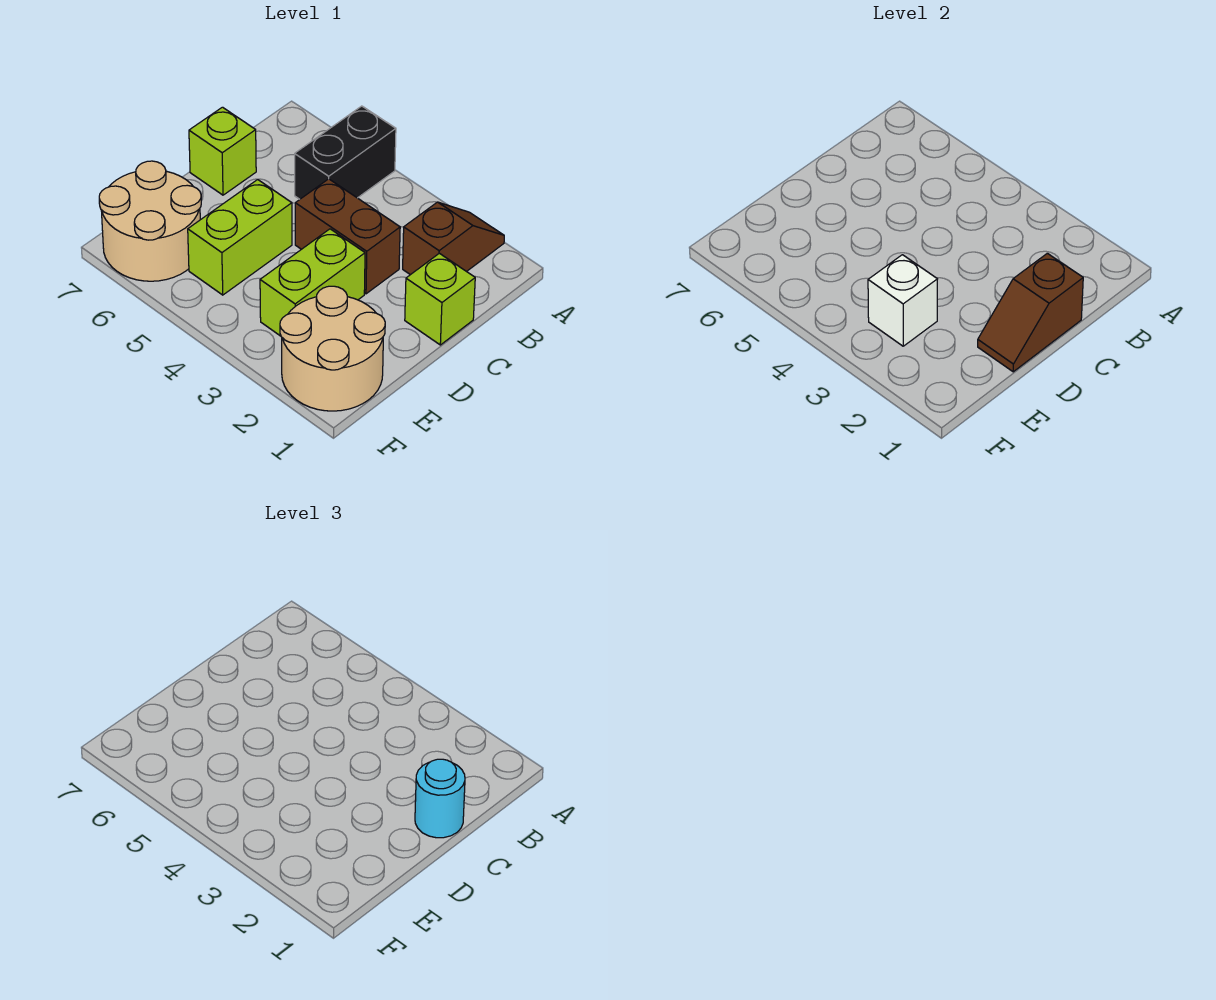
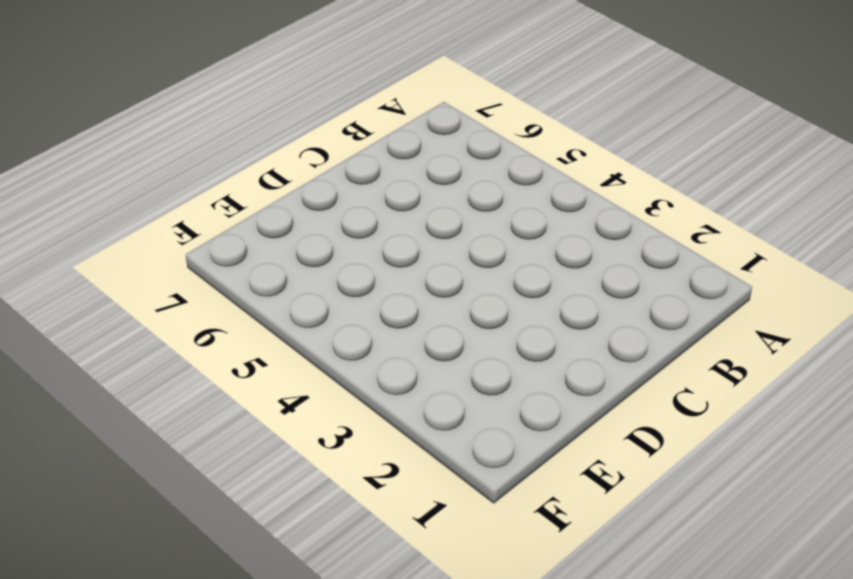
none -> brown 1x2 slope [403,202,504,275]
none -> black 1x2 brick [295,106,396,199]
none -> lime 1x1 brick [405,253,475,345]

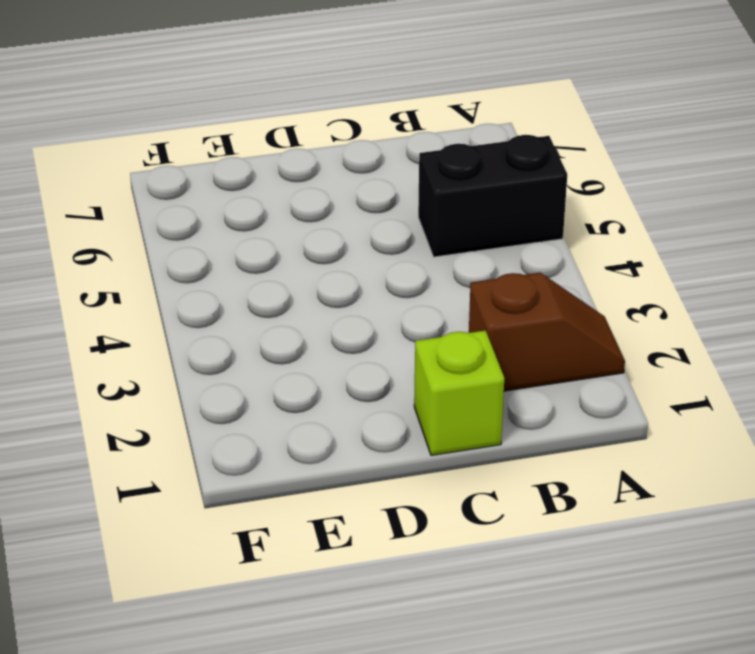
none -> brown 1x2 brick [295,179,400,294]
none -> lime 1x1 brick [189,107,256,195]
none -> lime 1x2 brick [260,229,365,336]

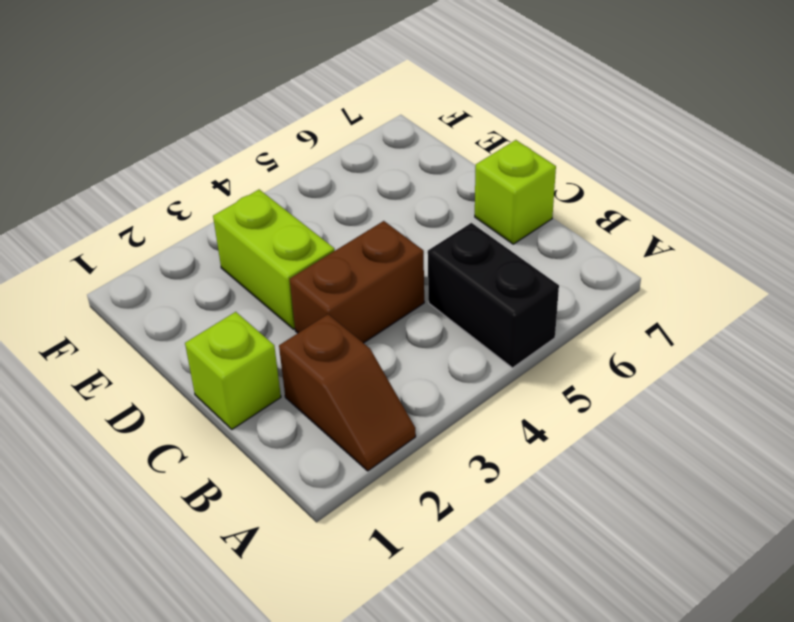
none -> lime 1x2 brick [188,180,292,295]
none -> tan 2x2 round brick [280,286,385,411]
none -> tan 2x2 round brick [99,161,201,281]

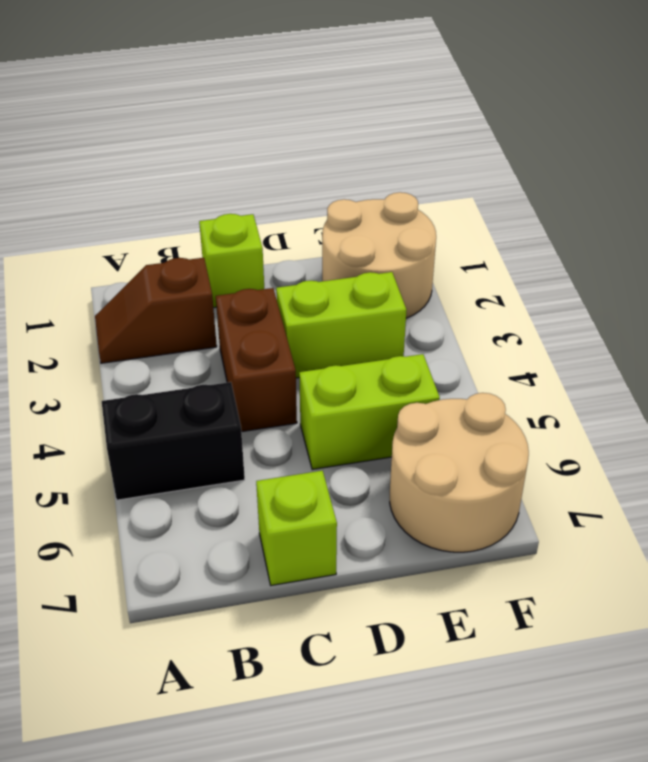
none -> brown 1x2 slope [978,253,1083,372]
none -> white 1x1 brick [868,255,937,346]
none -> cyan 1x1 round brick [415,759,465,838]

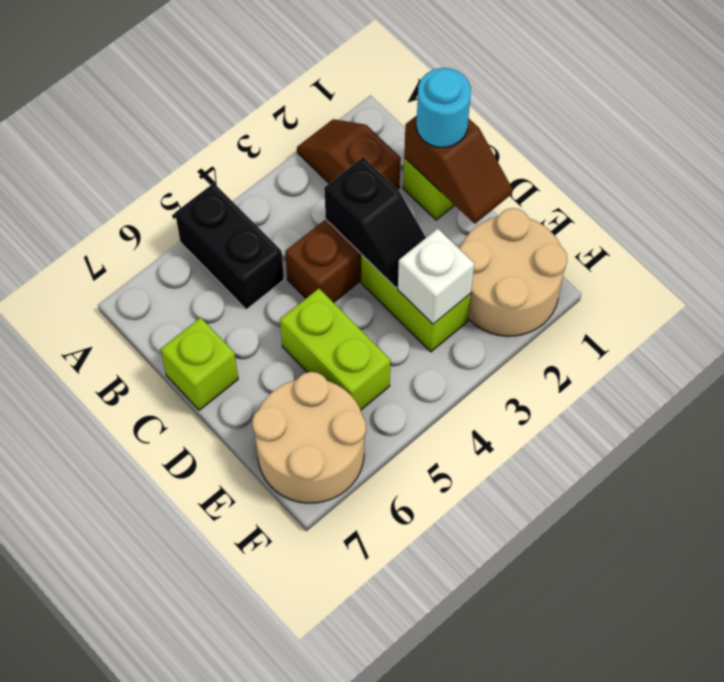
black 1x2 slope [324,157,426,288] -> none

